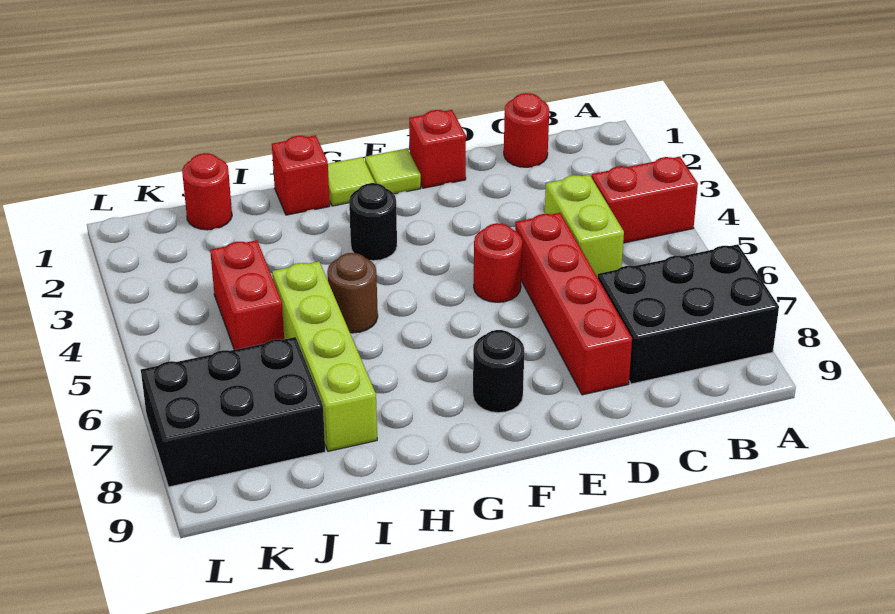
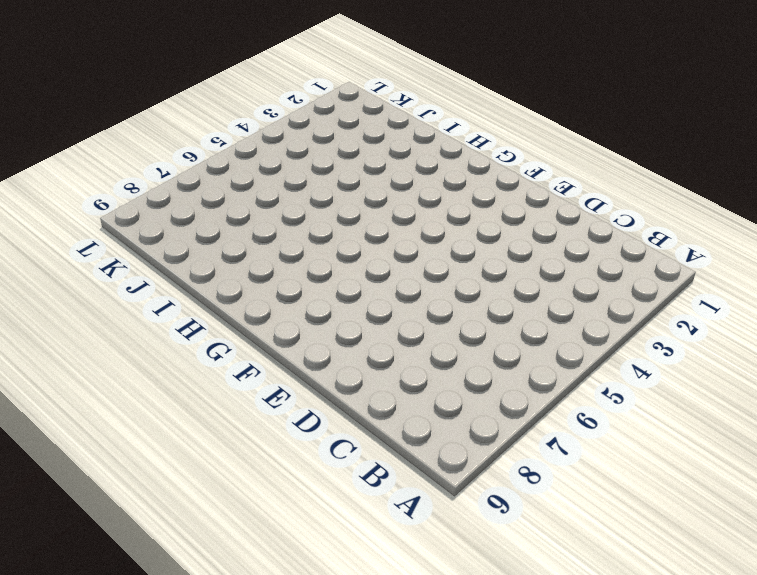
none -> red 1x2 brick [592,157,698,243]
none -> black 2x3 brick [598,244,779,384]
none -> red 1x1 round brick [504,93,549,167]

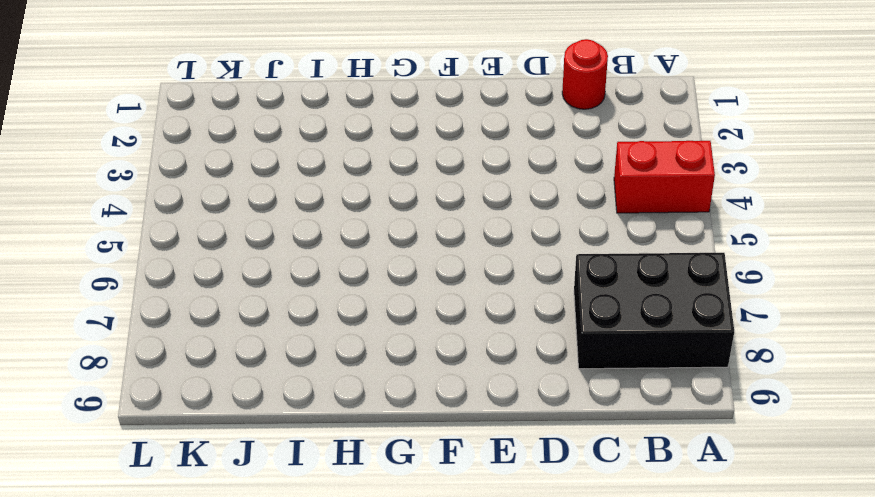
none -> lime 1x2 brick [545,175,624,277]
none -> red 1x4 brick [515,213,632,395]
none -> red 1x1 brick [409,110,466,188]

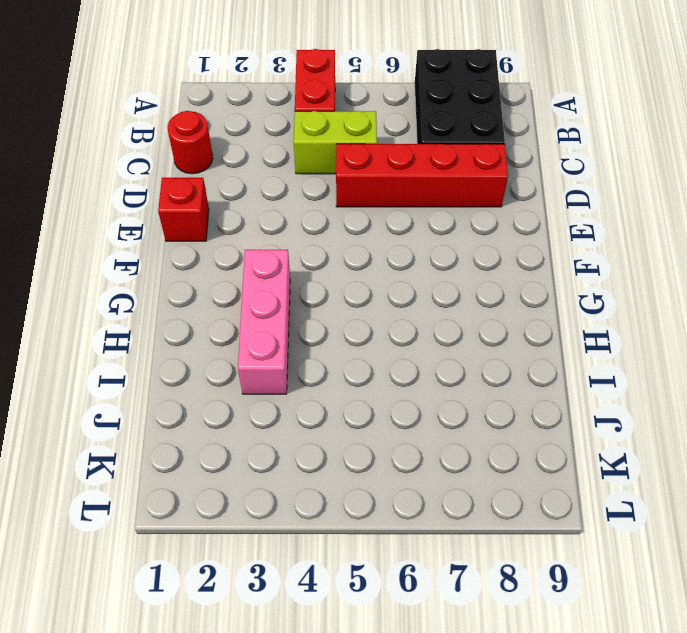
pink 1x3 brick [238,250,290,394] -> black 1x1 round brick [349,183,397,261]
none -> red 1x1 round brick [474,223,522,302]
none -> lime 1x1 tile [365,149,421,194]
none -> black 1x1 round brick [473,330,524,413]

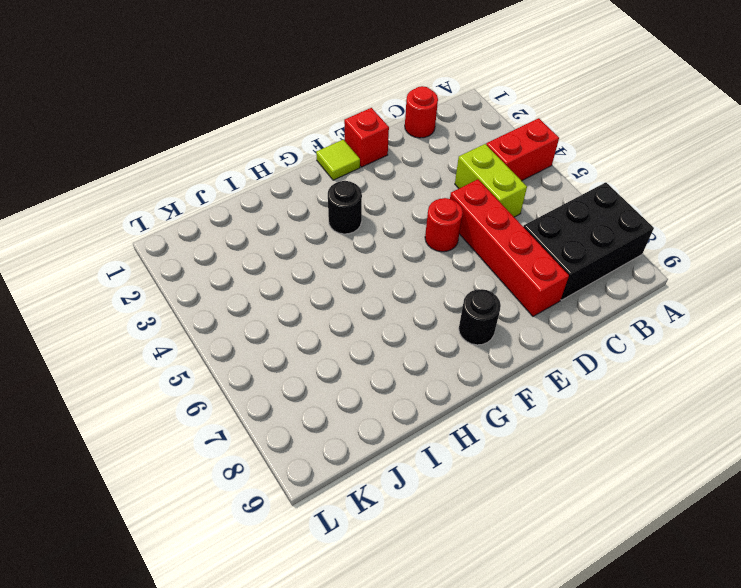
none -> lime 1x1 tile [328,157,375,206]
none -> red 1x1 brick [272,135,330,215]
none -> brown 1x1 round brick [327,253,378,333]

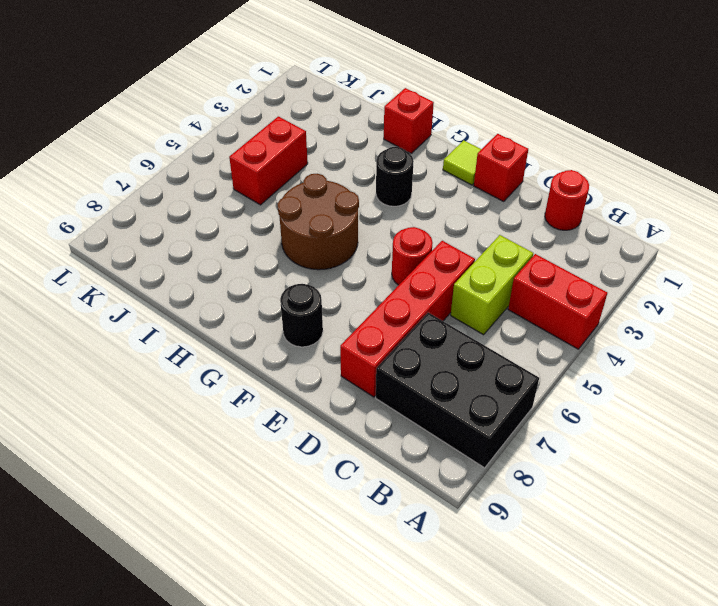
brown 2x2 round brick [278,174,359,270] -> brown 1x1 round brick [327,253,378,333]
none -> lime 1x1 tile [328,157,375,206]
none -> lime 1x4 brick [272,261,377,451]
none -> red 1x1 round brick [182,153,232,230]

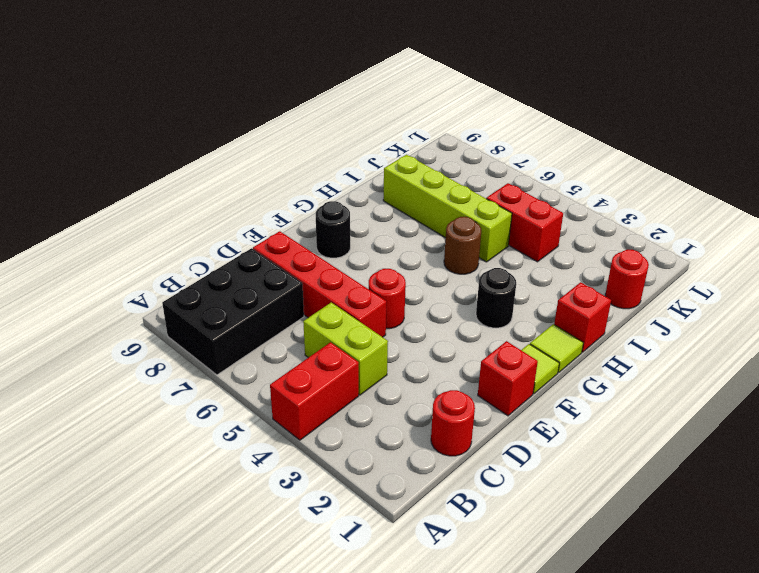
none -> black 2x3 brick [141,337,325,487]

